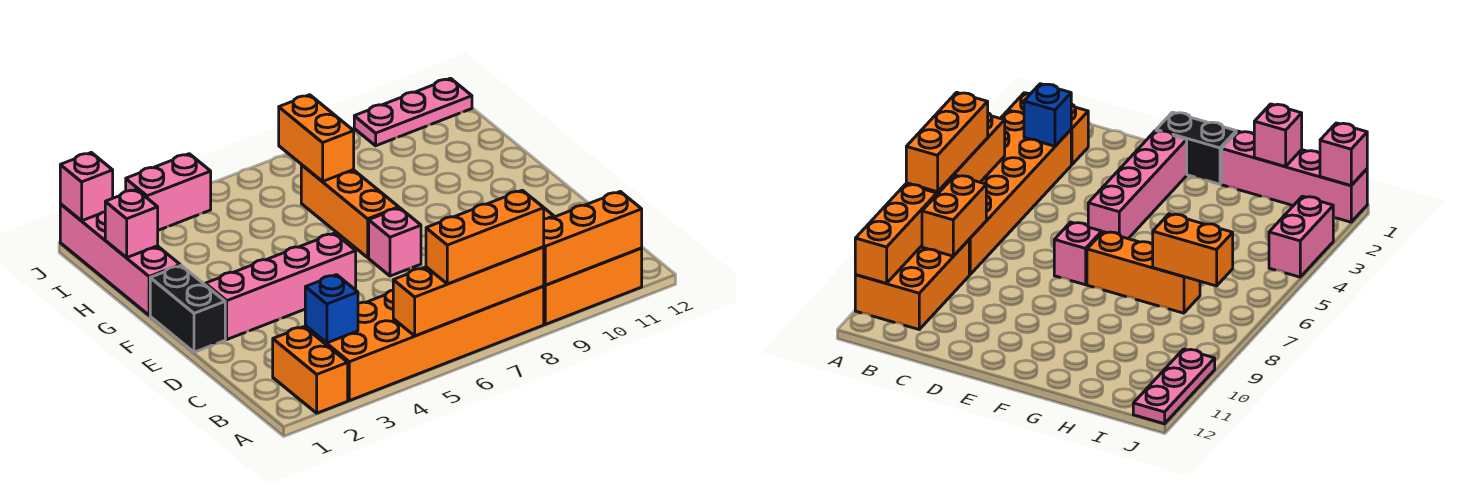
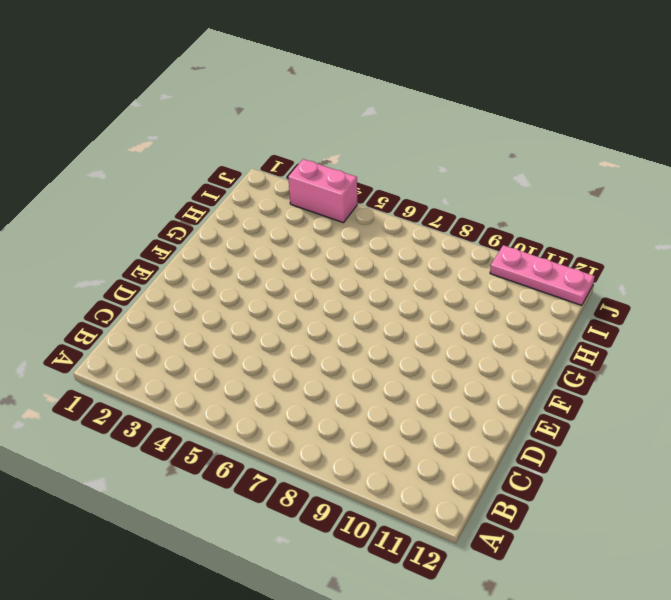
none -> orange 1x2 brick [273,327,348,413]
none -> orange 2x6 brick [305,286,544,401]
none -> orange 2x3 brick [544,248,642,324]

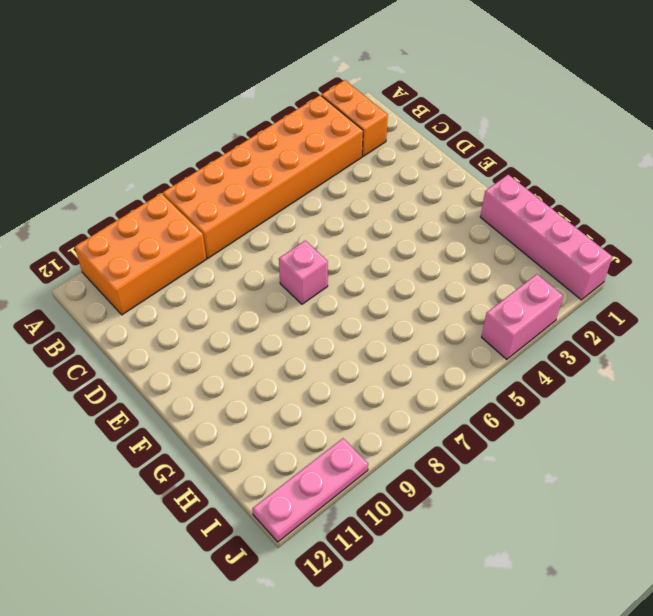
none -> black 1x2 brick [150,266,225,352]
none -> pink 1x4 brick [205,233,356,339]
none -> orange 1x3 brick [301,165,399,257]

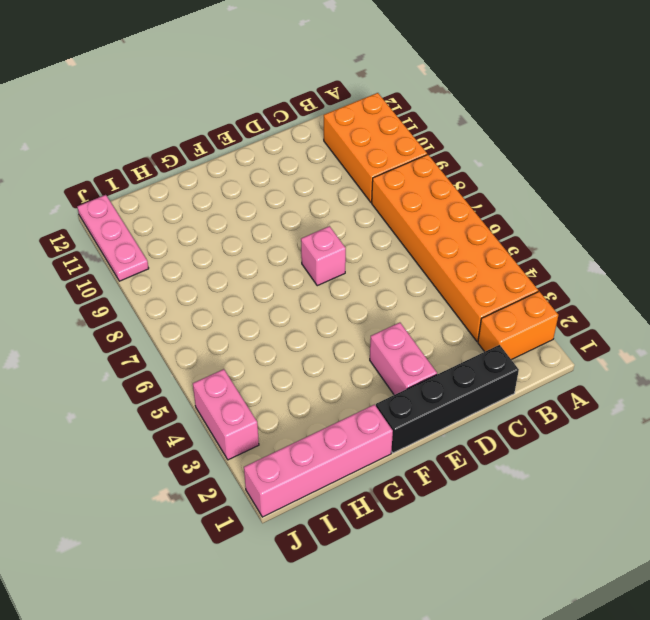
black 1x4 brick [376,345,519,453] -> black 1x2 brick [150,266,225,352]
pink 1x2 brick [370,323,437,395] -> pink 1x4 brick [205,233,356,339]
none -> orange 1x3 brick [301,165,399,257]
none -> orange 1x4 brick [393,247,544,336]
none -> orange 1x3 brick [544,192,642,285]

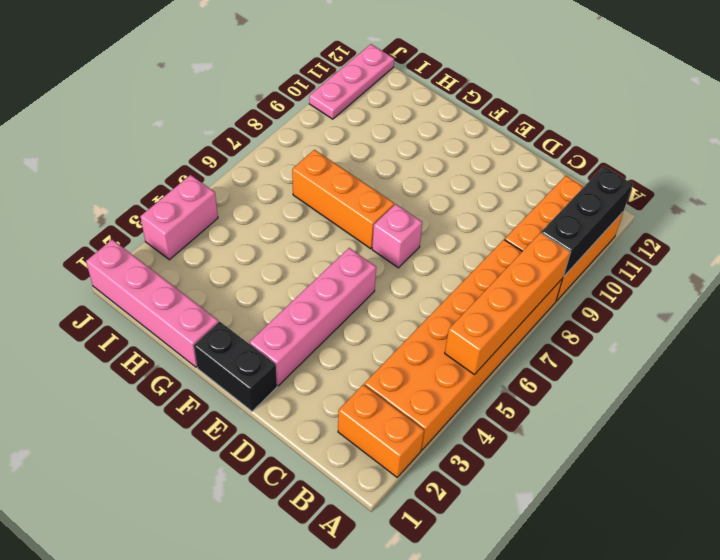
black 1x3 brick [541,166,633,277] -> orange 1x3 brick [544,192,642,285]
none -> blue 1x1 brick [305,275,358,343]
none -> orange 1x2 brick [922,175,986,256]
none -> pink 1x1 brick [105,189,158,258]

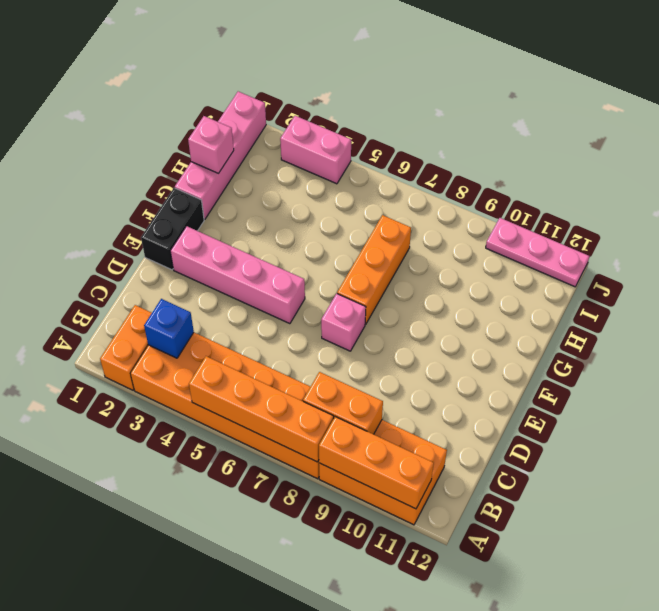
none -> orange 1x2 brick [279,95,354,182]
none -> pink 1x1 brick [60,153,113,221]
none -> orange 1x3 brick [426,190,544,284]

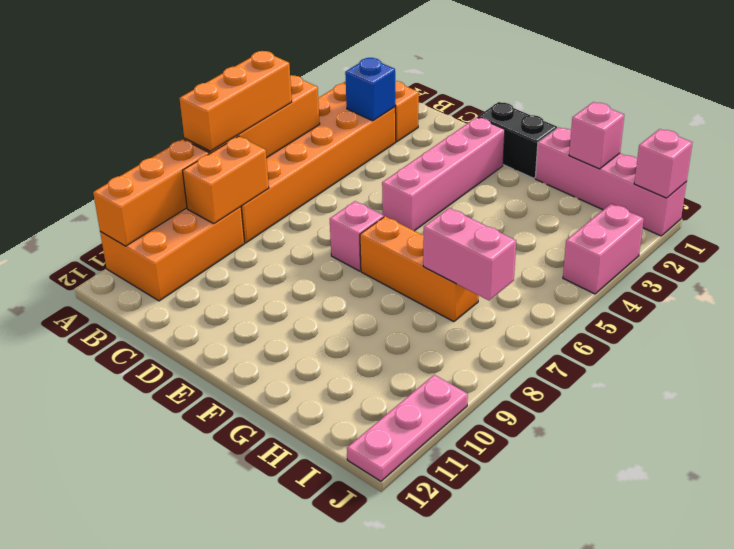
pink 1x2 brick [423,208,516,300] -> orange 1x2 brick [279,95,354,182]

